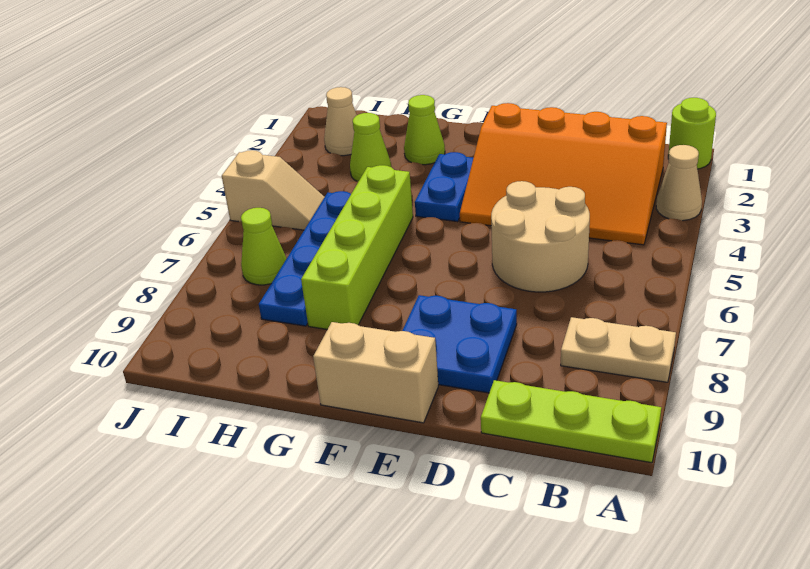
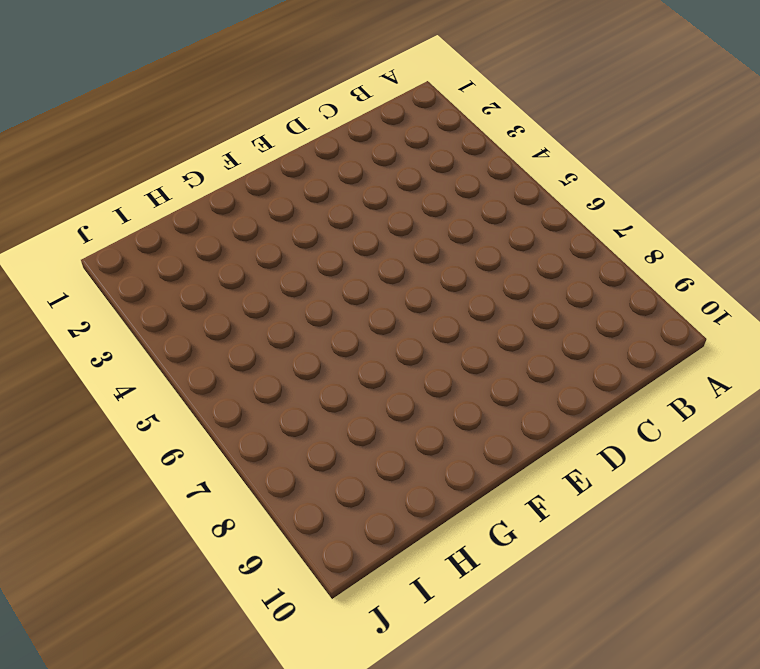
none -> lime 1x1 round brick [668,98,716,169]
none -> tan 1x1 cone [656,145,702,221]
none -> tan 1x2 plate [561,317,676,382]

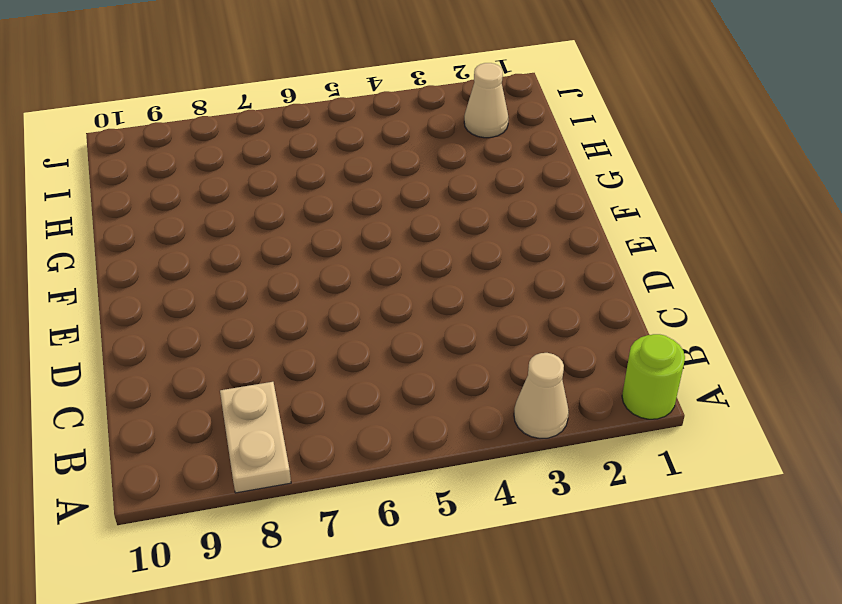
none -> lime 1x3 plate [481,380,661,463]
none -> orange 3x4 slope [460,103,667,245]
none -> tan 2x2 round brick [491,181,590,292]

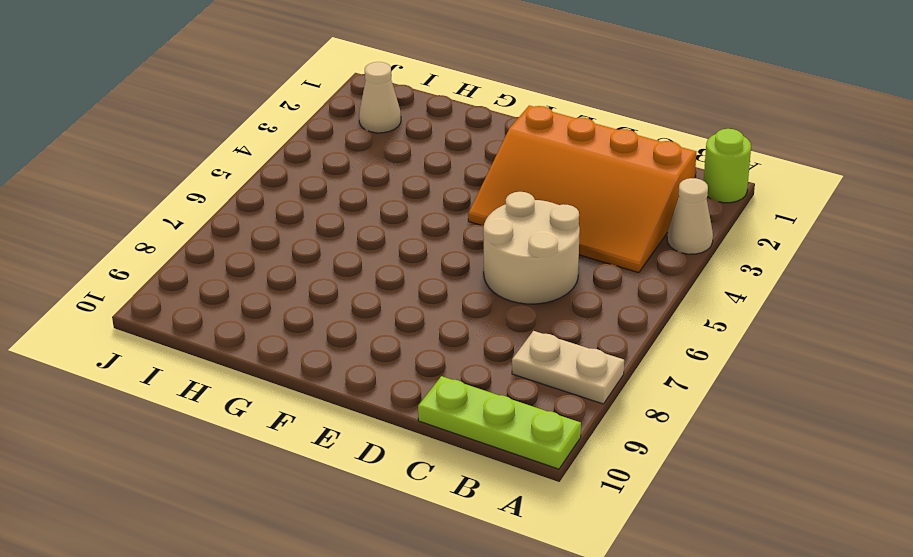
none -> blue 2x2 plate [402,295,517,393]
none -> tan 1x2 brick [313,322,438,423]
none -> blue 1x2 plate [415,152,473,222]

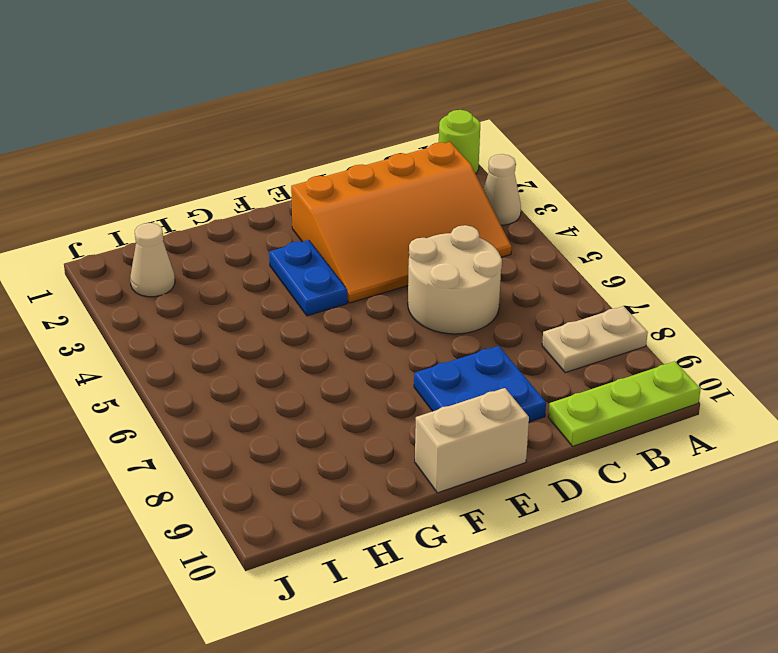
none -> lime 1x1 cone [404,95,445,165]
none -> lime 1x4 brick [301,165,413,329]
none -> lime 1x1 cone [350,113,391,181]

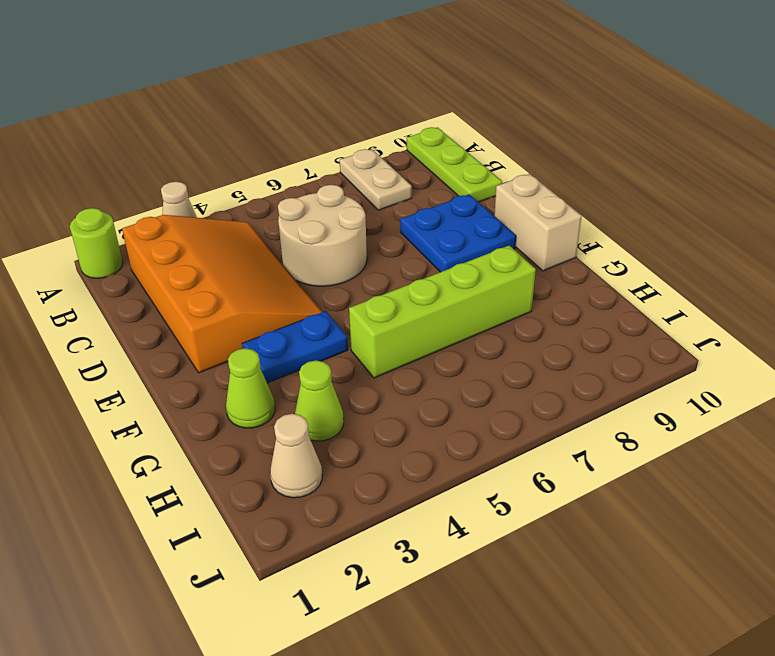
none -> blue 1x4 plate [259,191,351,326]
none -> tan 1x2 slope [222,150,324,230]
none -> lime 1x1 cone [241,208,286,285]

